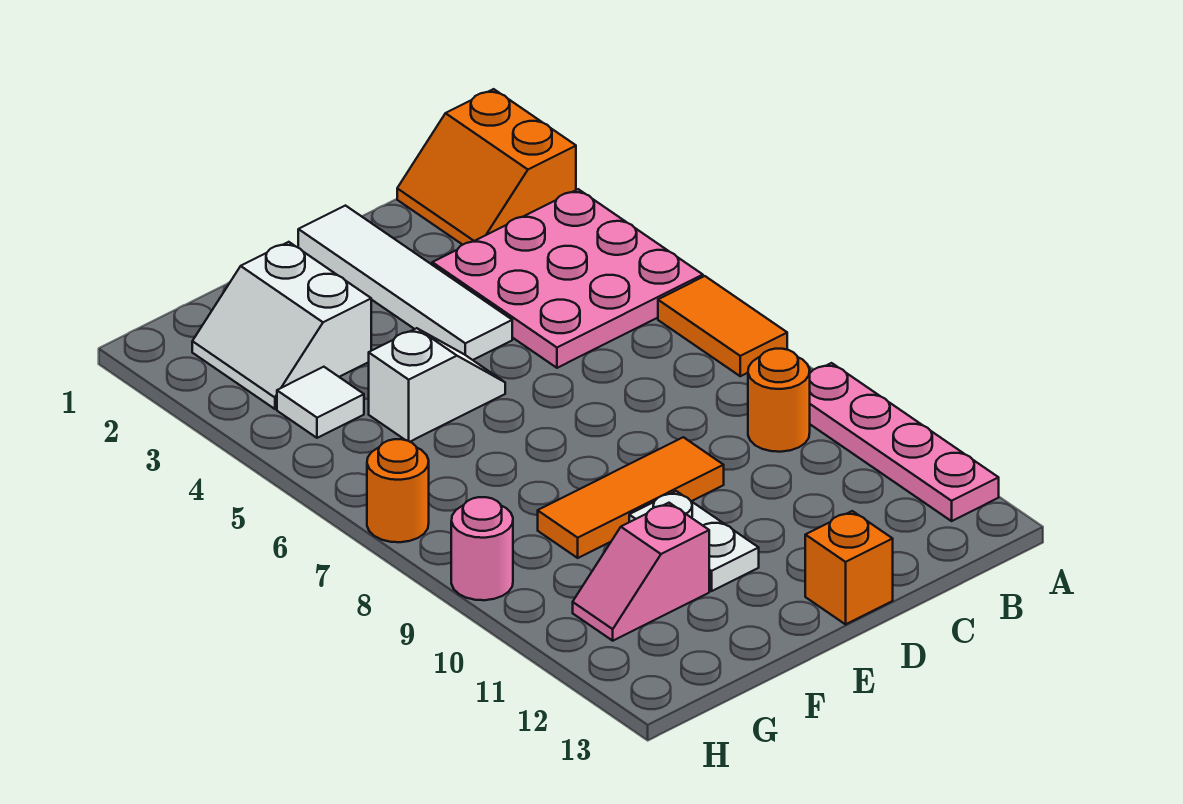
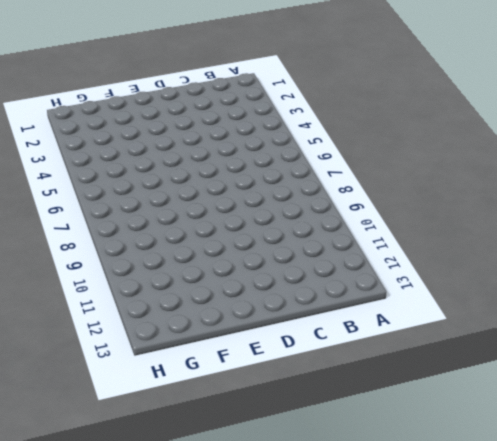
none -> orange 2x2 slope [397,89,576,245]
none -> pink 3x3 plate [432,189,703,368]
none -> orange 1x2 tile [658,276,787,376]

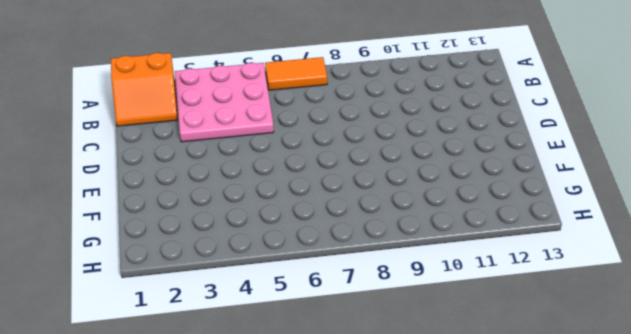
none -> pink 1x4 plate [810,363,999,521]
none -> orange 1x1 round brick [748,349,810,452]
none -> white 1x4 tile [298,206,512,360]

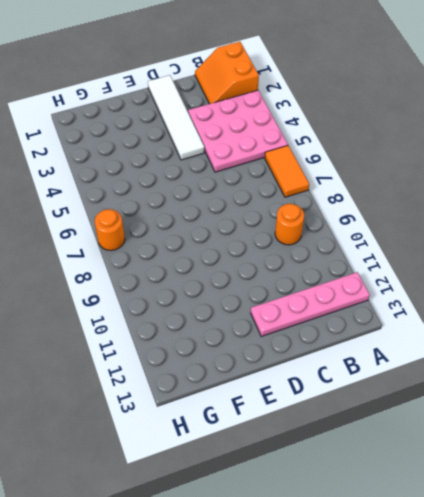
pink 1x4 plate [251,272,370,336] -> pink 1x4 plate turned to [810,363,999,521]
none -> orange 1x3 tile [538,437,724,558]
none -> orange 1x1 brick [805,511,893,624]
none -> white 1x2 slope [369,328,505,442]

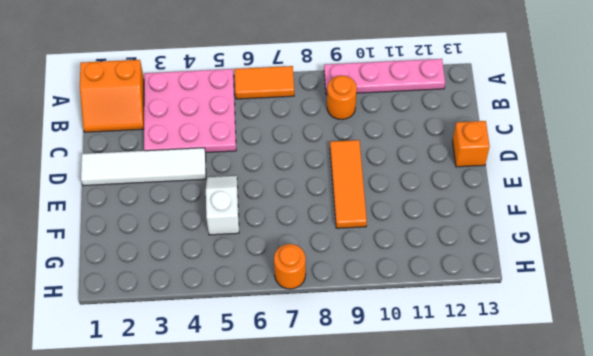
none -> white 1x2 plate [629,491,759,591]
none -> white 2x2 slope [192,242,371,409]
none -> pink 1x2 slope [573,503,709,641]

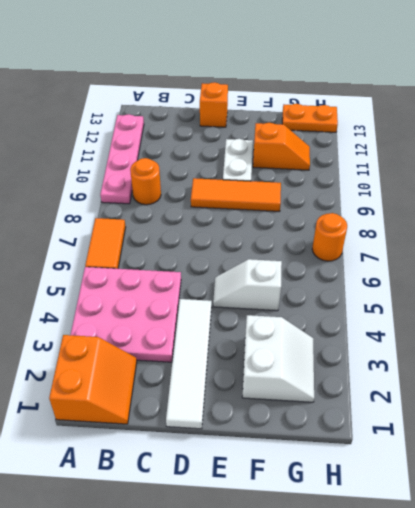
orange 1x2 slope [253,123,310,170] -> pink 1x2 slope [573,503,709,641]
orange 1x2 plate [282,104,338,132] -> none
none -> white 1x1 tile [277,367,364,438]
none -> pink 1x1 round brick [451,497,513,600]

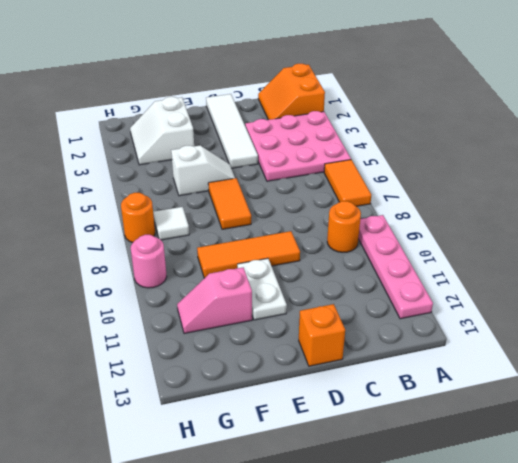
orange 1x2 tile [208,178,251,229] -> none
white 1x1 tile [153,207,189,240] -> white 1x1 tile moved to [277,367,364,438]

